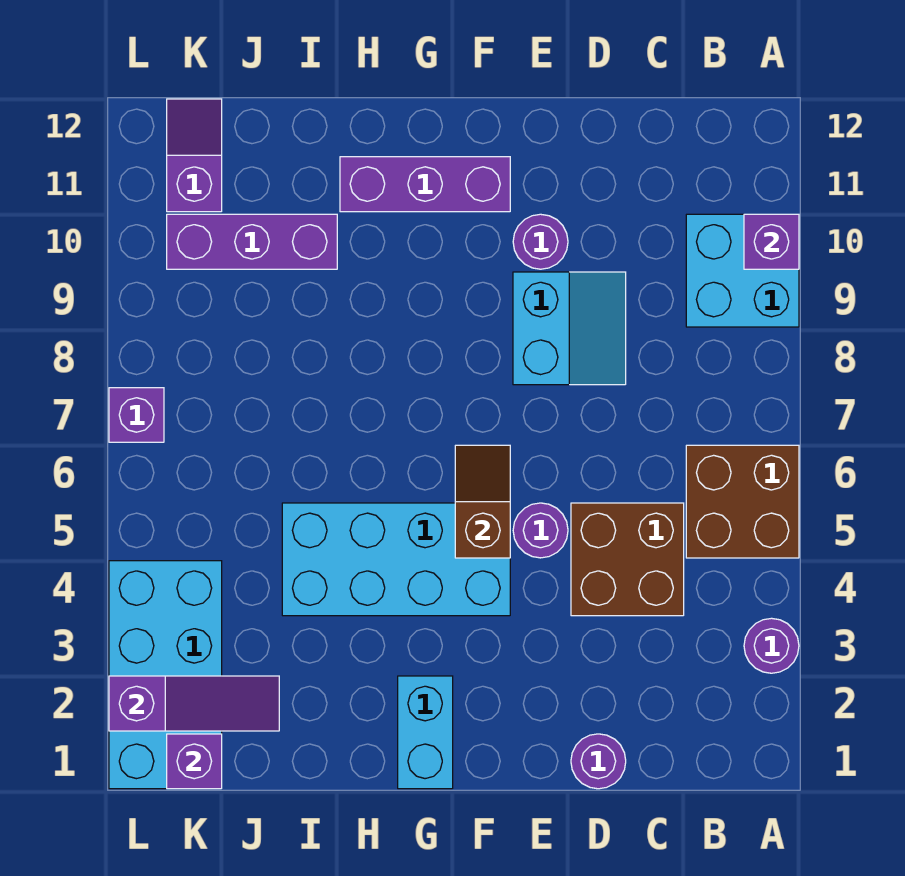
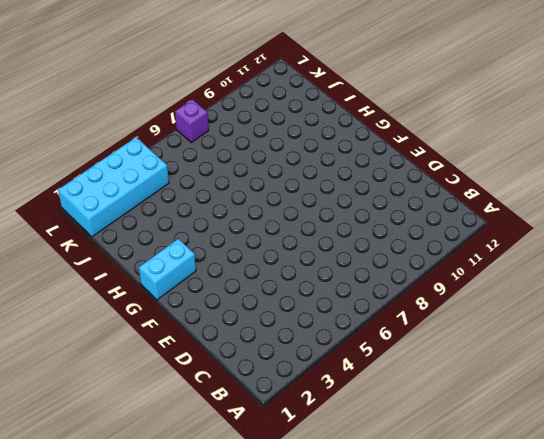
none -> purple 1x1 round brick [744,618,799,673]
none -> brown 2x2 brick [686,445,799,558]
none -> cyan 2x2 brick [686,214,799,327]

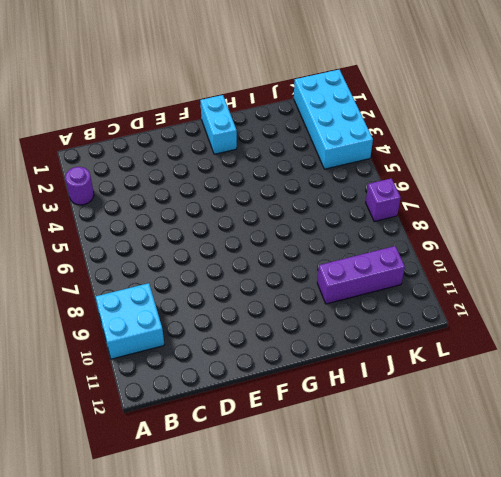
none -> brown 2x2 brick [686,445,799,558]
none -> brown 2x2 brick [571,503,684,616]
none -> purple 1x1 round brick [571,734,626,789]

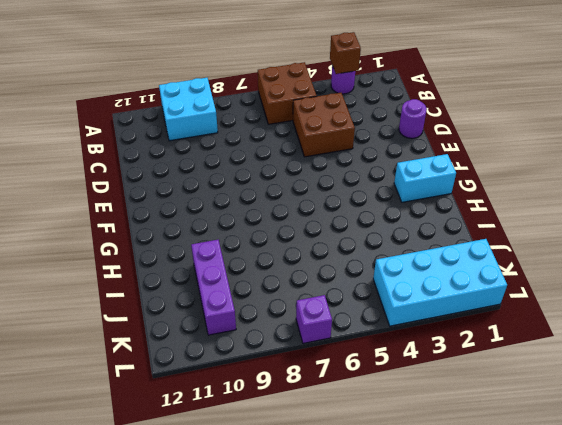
brown 1x1 brick [330,32,361,74] -> none
none -> cyan 2x2 slope [513,272,626,385]
none -> purple 1x1 round brick [513,503,568,558]
none -> purple 1x1 round brick [513,214,568,269]

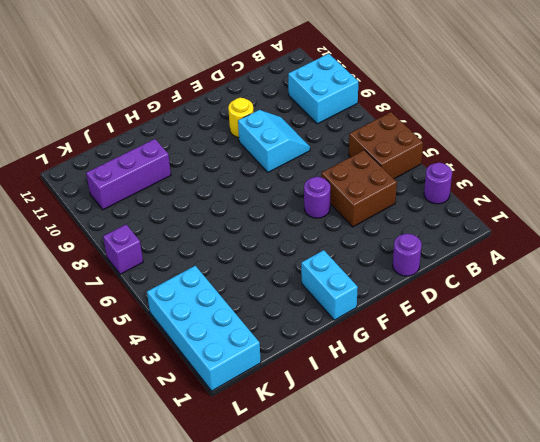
yellow 1x1 round brick [228,98,254,138] -> purple 1x1 round brick [513,214,568,269]
none -> cyan 2x4 brick [282,503,510,616]
none -> purple 1x3 brick [340,157,510,212]
none -> purple 1x2 slope [167,99,222,212]

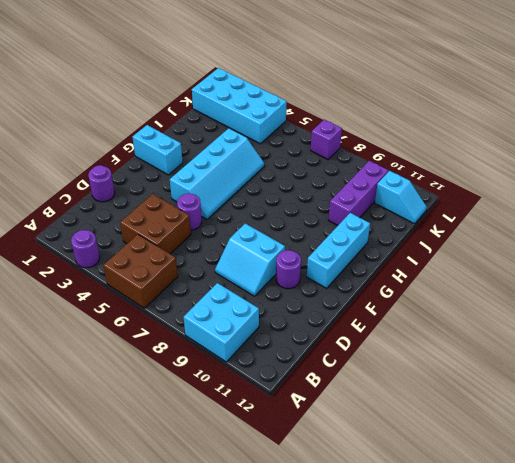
cyan 2x4 slope [170,128,264,219] -> cyan 2x4 brick [282,503,510,616]
cyan 1x3 brick [307,213,370,288] -> purple 1x3 brick [340,157,510,212]
cyan 1x2 slope [375,171,427,224] -> purple 1x2 slope [167,99,222,212]
none -> purple 1x1 brick [744,214,799,269]
none -> brown 1x2 slope [455,445,510,558]
none -> purple 1x3 slope [109,676,279,731]

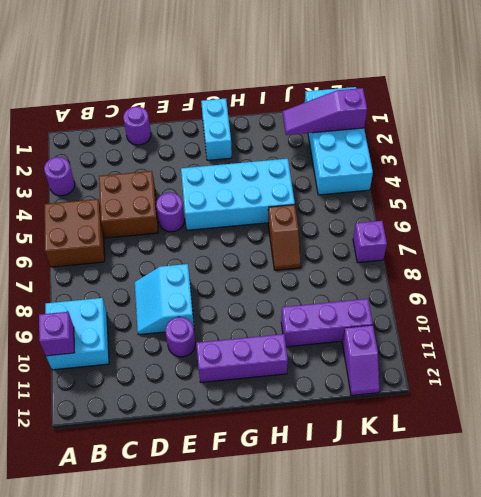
brown 1x2 slope [268,205,301,270] -> brown 1x2 slope moved to [455,445,510,558]
none -> purple 1x1 brick [167,734,222,789]

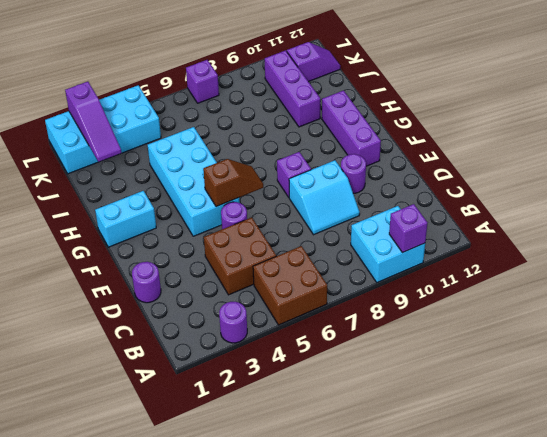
purple 1x1 brick [277,152,311,197] -> purple 1x1 brick moved to [167,734,222,789]

